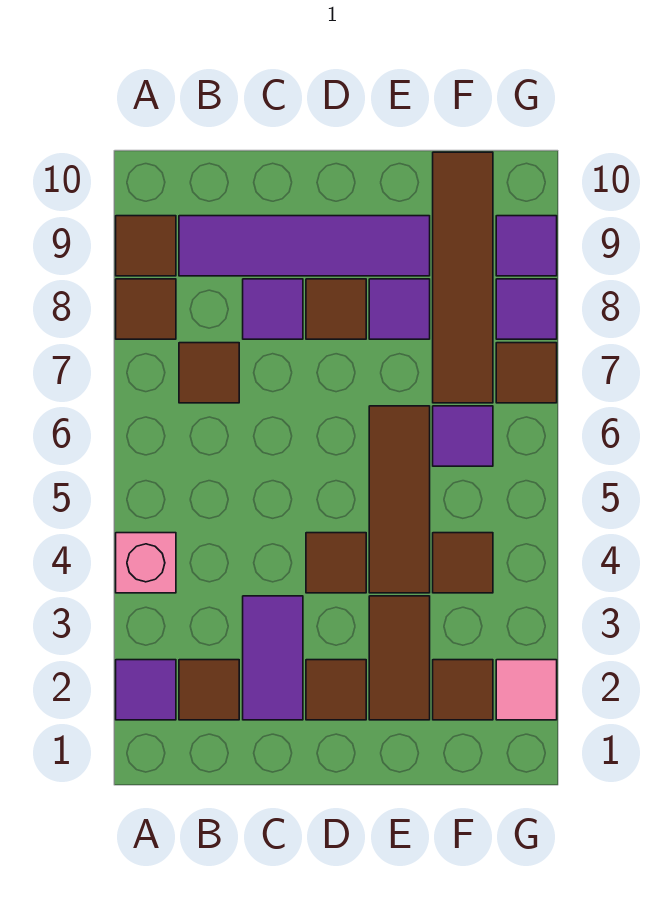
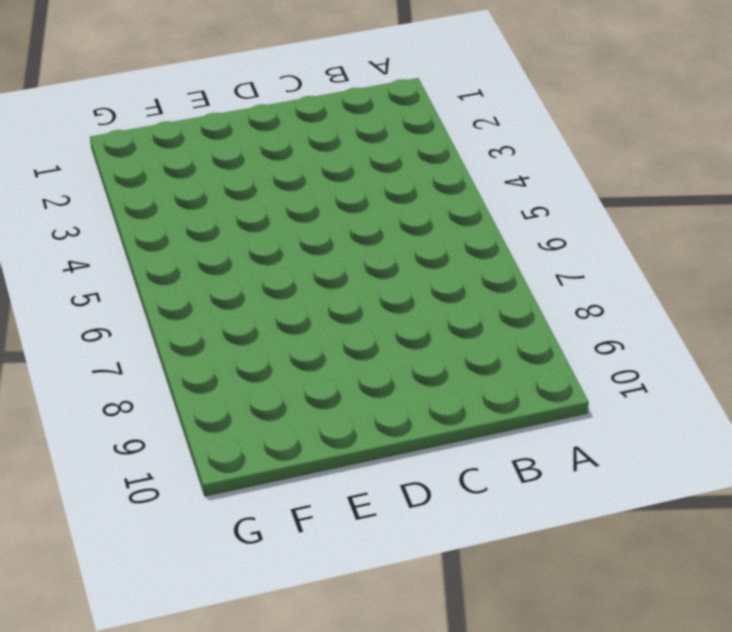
none -> purple 1x1 tile [116,660,176,720]
none -> pink 1x1 brick [116,533,176,593]
none -> brown 1x1 tile [116,279,176,339]

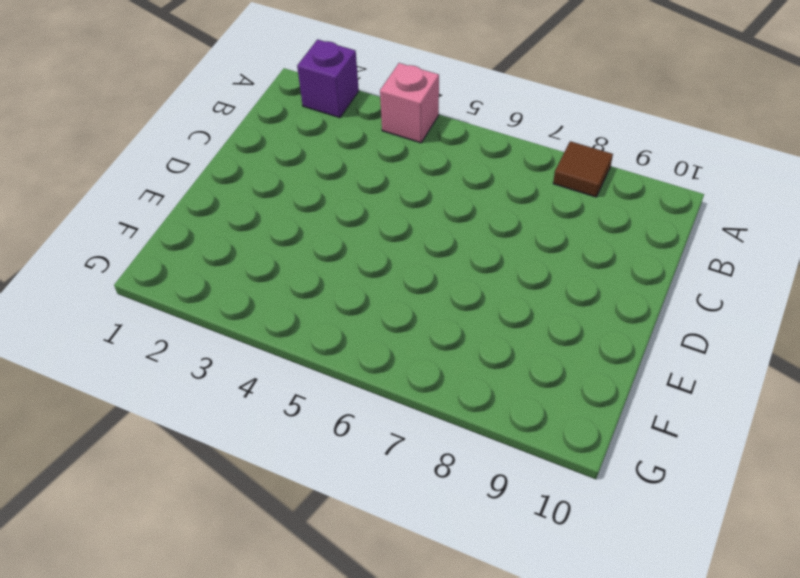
purple 1x1 brick [297,40,359,118] -> purple 1x1 tile [116,660,176,720]
none -> brown 1x1 tile [116,216,176,276]
none -> brown 1x1 tile [179,660,239,720]
none -> brown 1x1 tile [179,343,239,403]

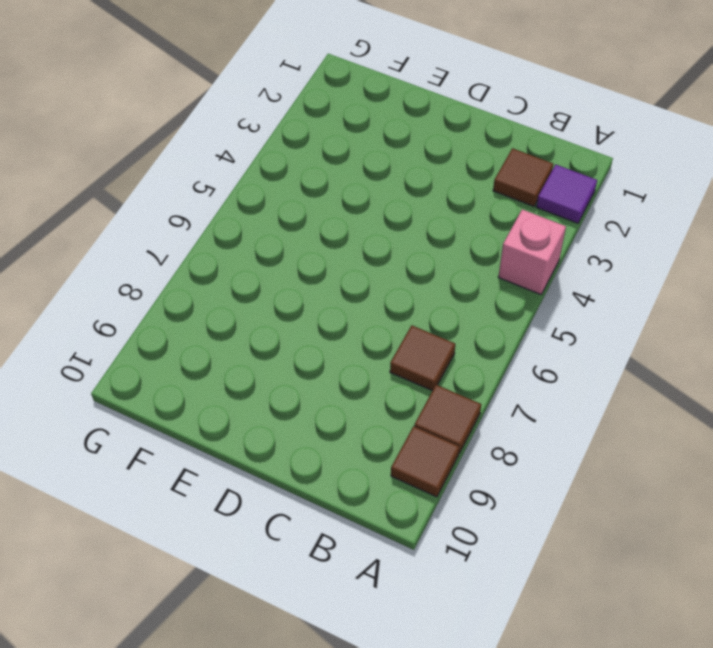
none -> purple 1x4 tile [179,216,430,276]
none -> purple 1x2 tile [243,596,303,720]
none -> purple 1x1 tile [243,279,303,339]

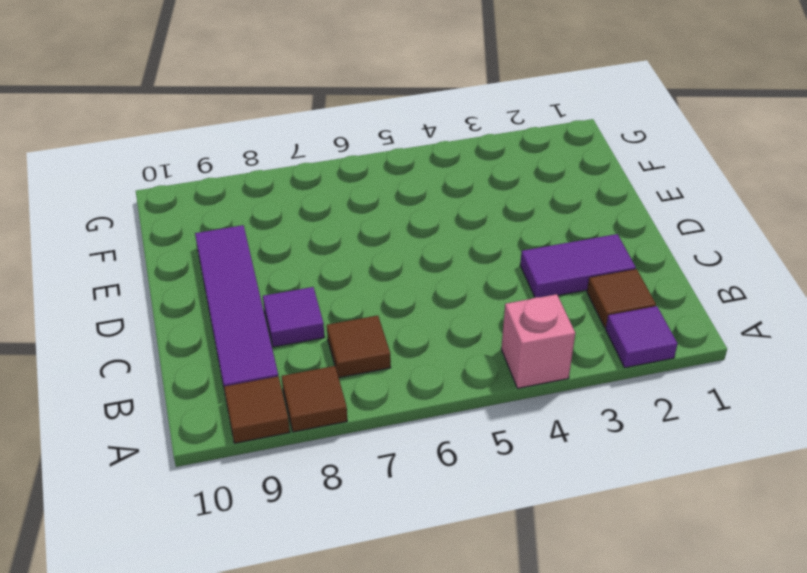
none -> brown 1x1 tile [306,660,366,720]
none -> brown 1x1 tile [306,533,366,593]
none -> brown 1x1 tile [306,279,366,339]

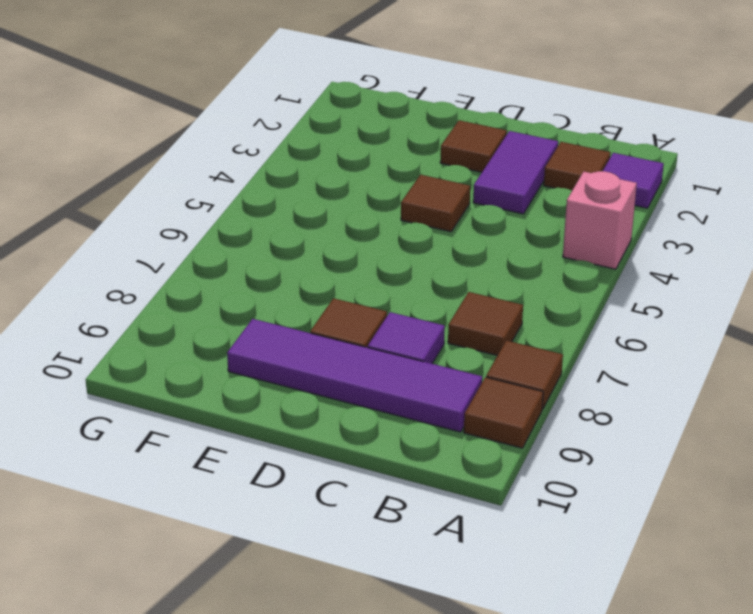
none -> brown 1x2 tile [369,596,430,720]
none -> brown 1x3 tile [369,406,430,593]
none -> purple 1x1 tile [369,279,430,339]

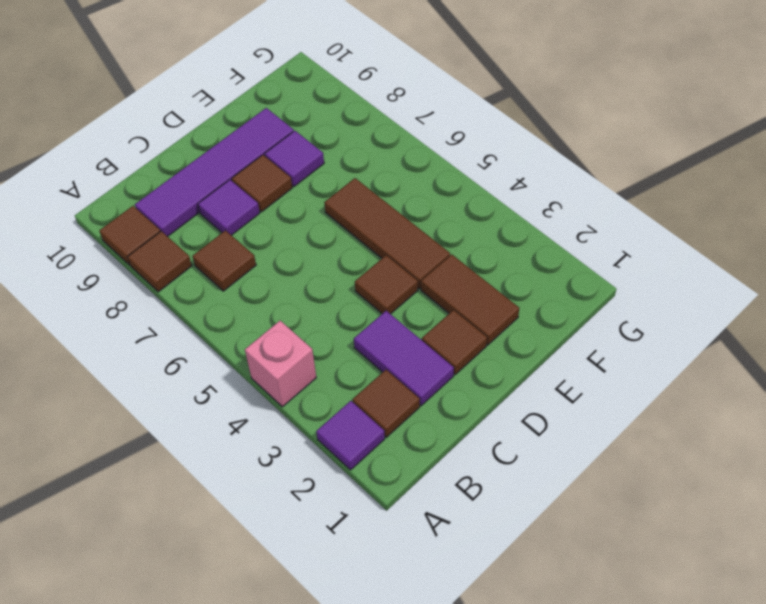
none -> brown 1x1 tile [433,660,493,720]
none -> brown 1x1 tile [433,533,493,593]
none -> purple 1x1 tile [433,406,493,466]

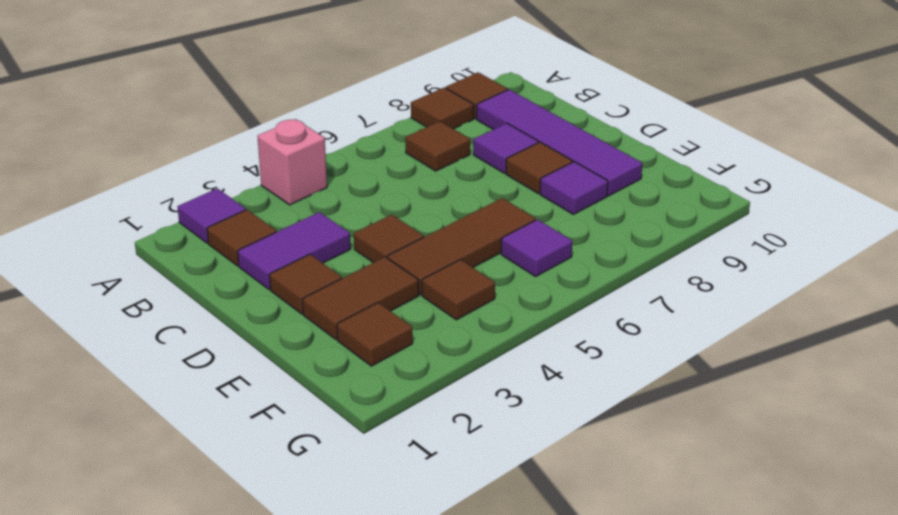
none -> brown 1x4 tile [433,152,493,403]
none -> pink 1x1 tile [496,660,557,720]
none -> brown 1x1 tile [496,343,557,403]

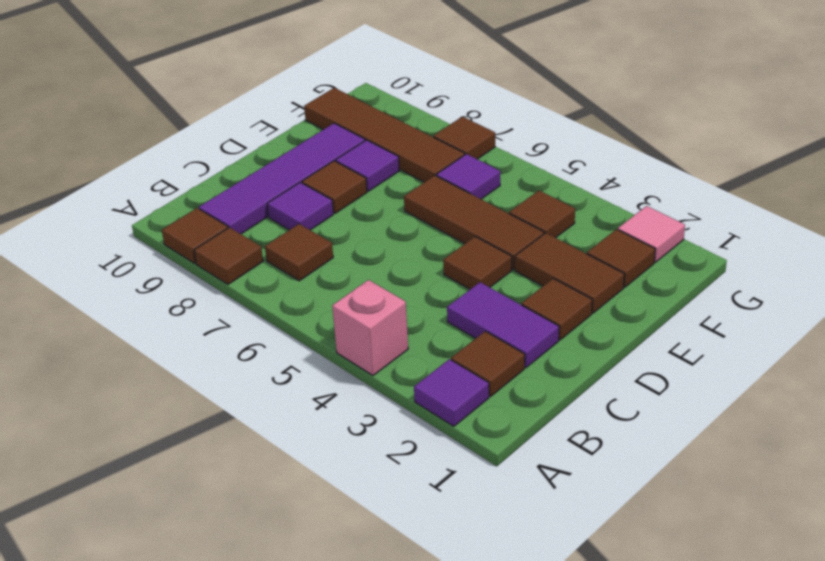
none -> purple 1x1 tile [496,279,557,339]
none -> purple 1x1 tile [496,216,557,276]

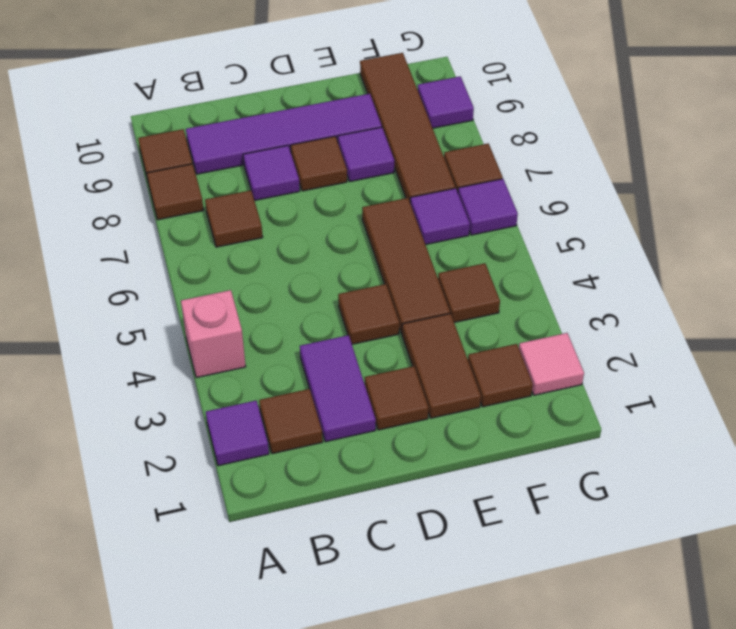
purple 1x1 tile [458,179,518,235] -> purple 1x1 tile moved to [496,279,557,339]

